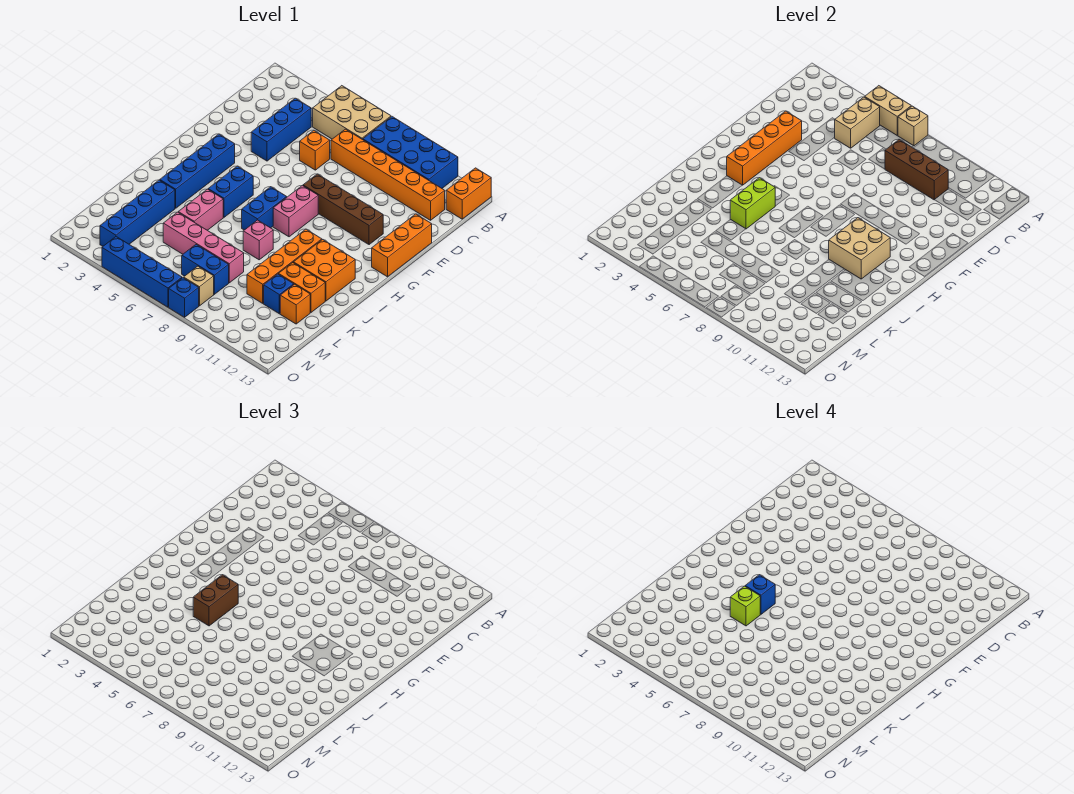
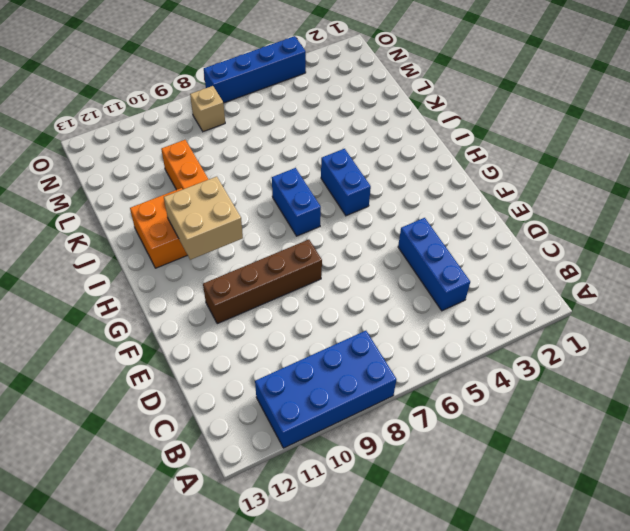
none -> tan 2x3 brick [313,86,391,139]
none -> orange 1x2 brick [446,168,491,219]
none -> orange 1x6 brick [331,129,445,220]
none -> orange 1x1 brick [300,130,330,170]

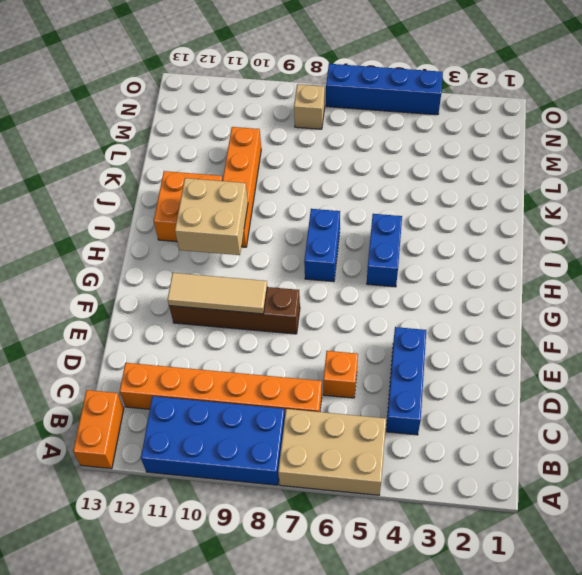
tan 1x3 tile [168,273,267,314] -> none
none -> orange 1x3 brick [372,214,432,277]
none -> blue 1x4 brick [160,134,235,208]
none -> pink 1x2 brick [273,186,318,237]
none -> pink 1x2 brick [178,189,223,230]

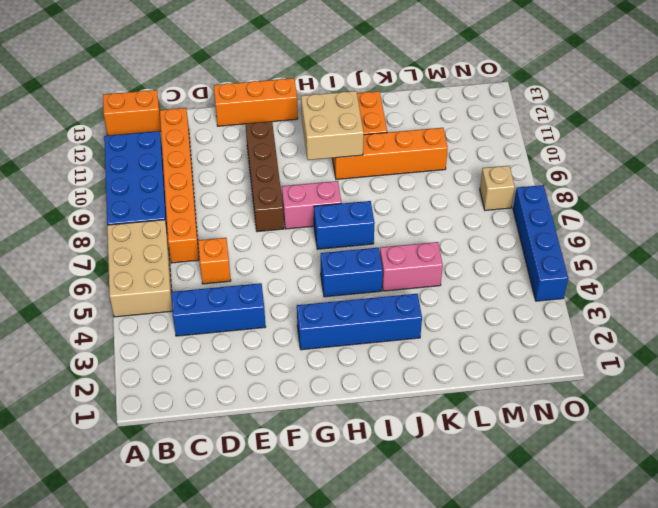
none -> pink 1x1 brick [243,220,273,260]
none -> blue 1x4 brick [100,180,175,246]
none -> orange 1x2 brick [279,263,325,312]
none -> pink 1x4 brick [163,212,244,283]

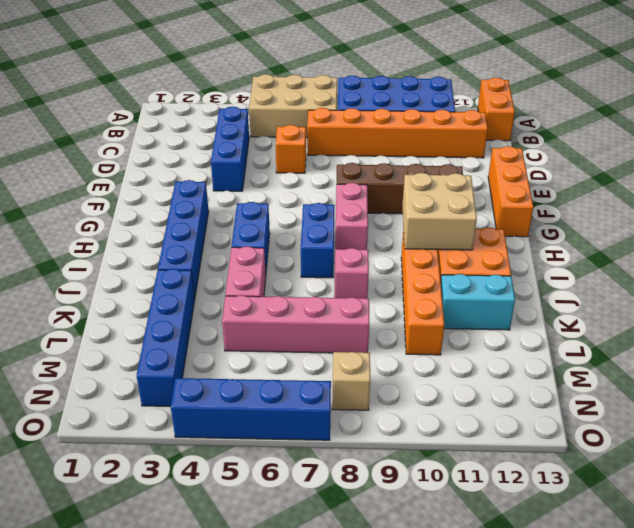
cyan 1x2 brick [441,274,515,330] -> orange 1x2 brick [279,263,325,312]
none -> blue 1x1 brick [264,274,294,314]
none -> orange 1x1 brick [280,284,310,324]
none -> blue 1x2 brick [182,245,229,294]
none -> blue 1x1 brick [169,278,199,317]

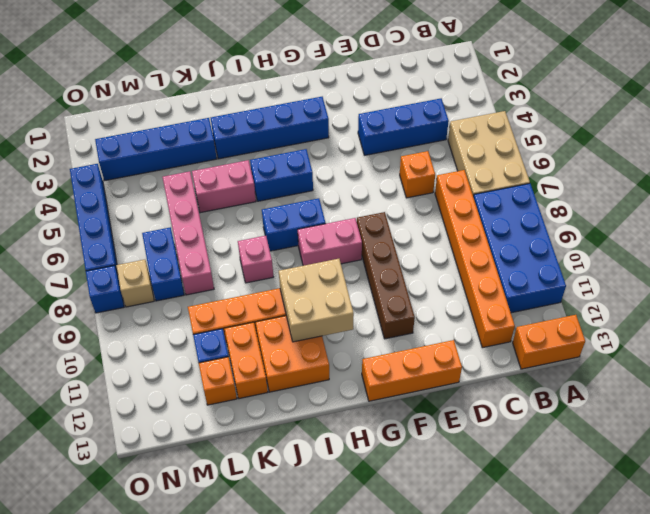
none -> tan 1x2 brick [865,86,911,135]
none -> tan 1x1 brick [898,106,928,146]
none -> tan 1x2 brick [835,97,880,148]
none -> brown 1x3 brick [885,140,948,200]

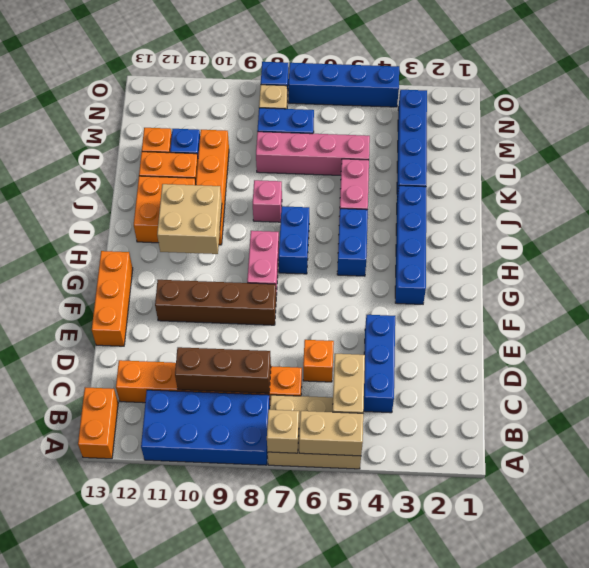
none -> orange 1x4 brick [727,111,802,185]
none -> lime 1x2 brick [730,178,775,229]
none -> brown 1x2 brick [193,575,238,626]
none -> blue 1x1 brick [745,575,775,614]

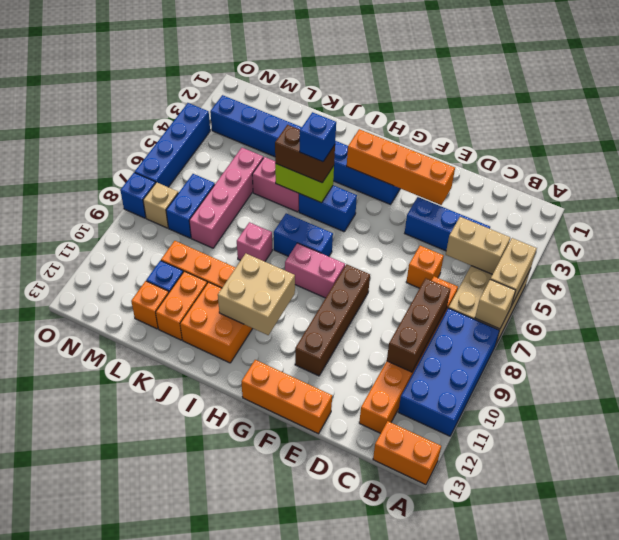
none -> lime 1x1 brick [730,586,760,626]

